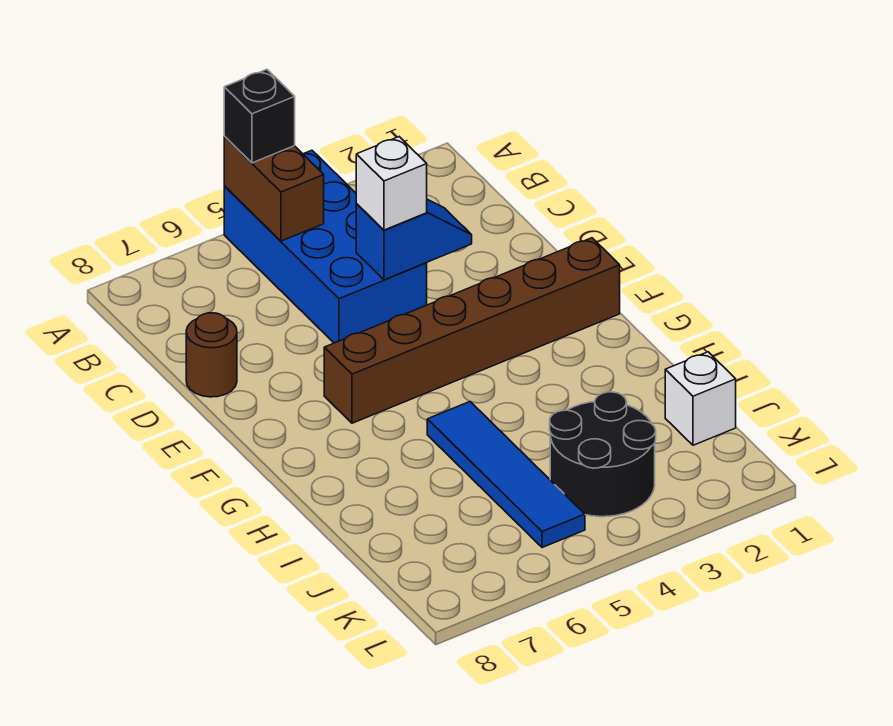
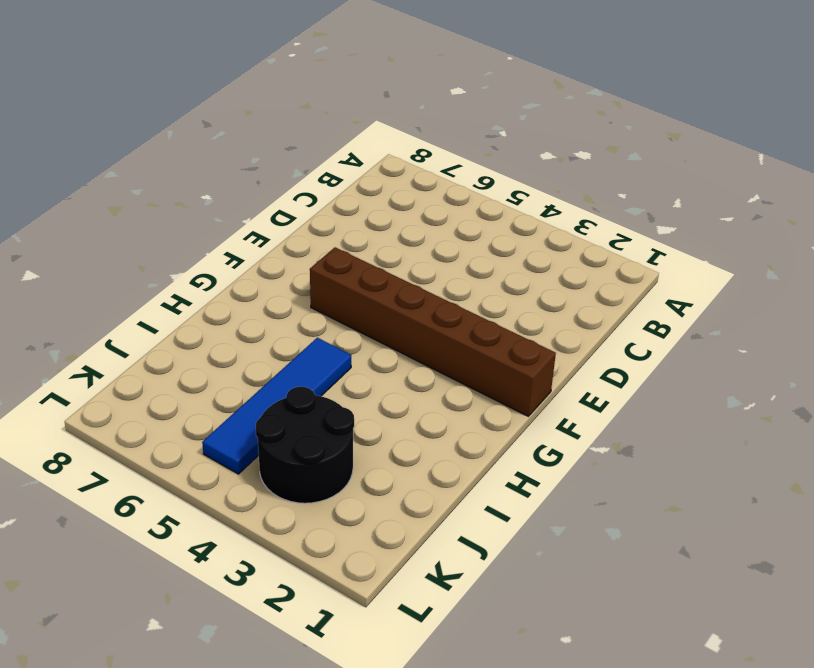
none -> blue 2x4 brick [224,150,427,343]
none -> brown 1x1 round brick [186,313,237,397]

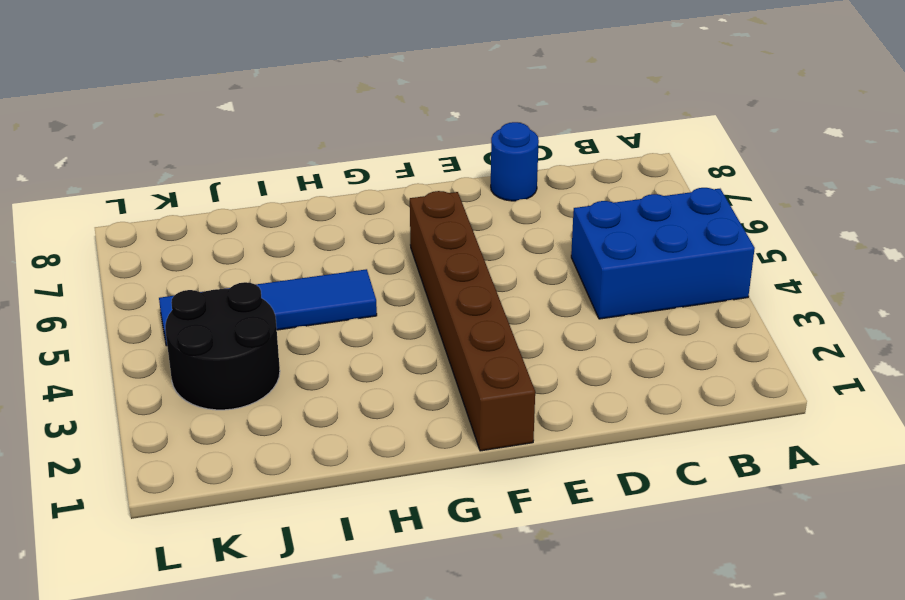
blue 2x3 brick [571,188,755,319] -> blue 2x4 brick [224,150,427,343]
blue 1x1 round brick [491,122,539,201] -> brown 1x1 round brick [186,313,237,397]
none -> white 1x1 brick [665,352,736,445]
none -> brown 1x2 brick [224,137,324,241]

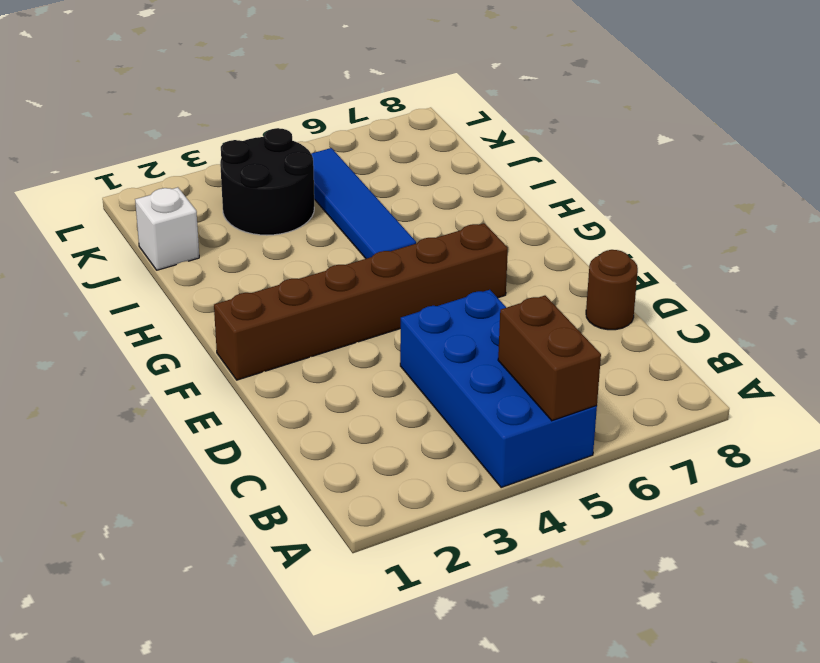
none -> blue 1x2 slope [356,199,472,280]
none -> black 1x1 brick [224,70,295,163]

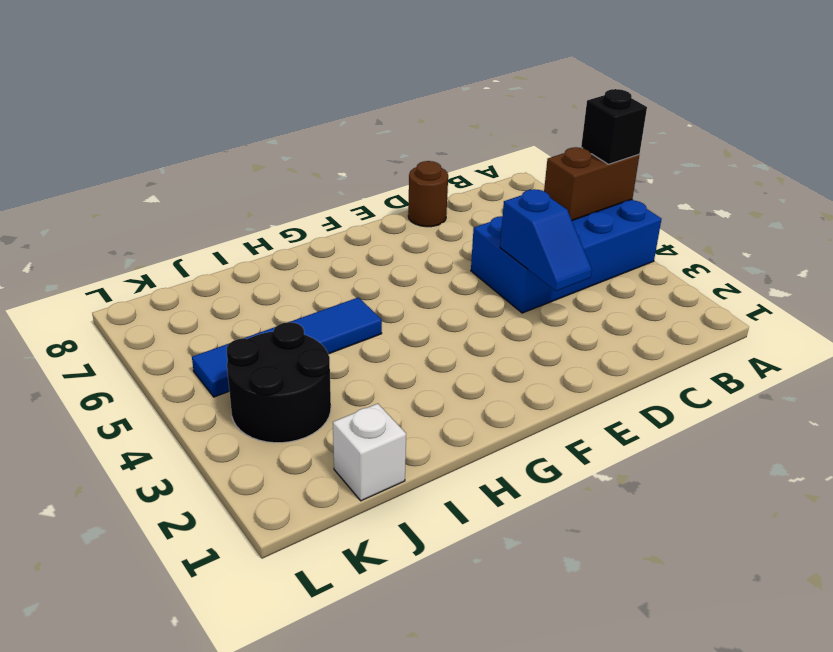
none -> brown 1x6 brick [324,238,620,423]
none -> white 1x1 brick [356,137,427,230]

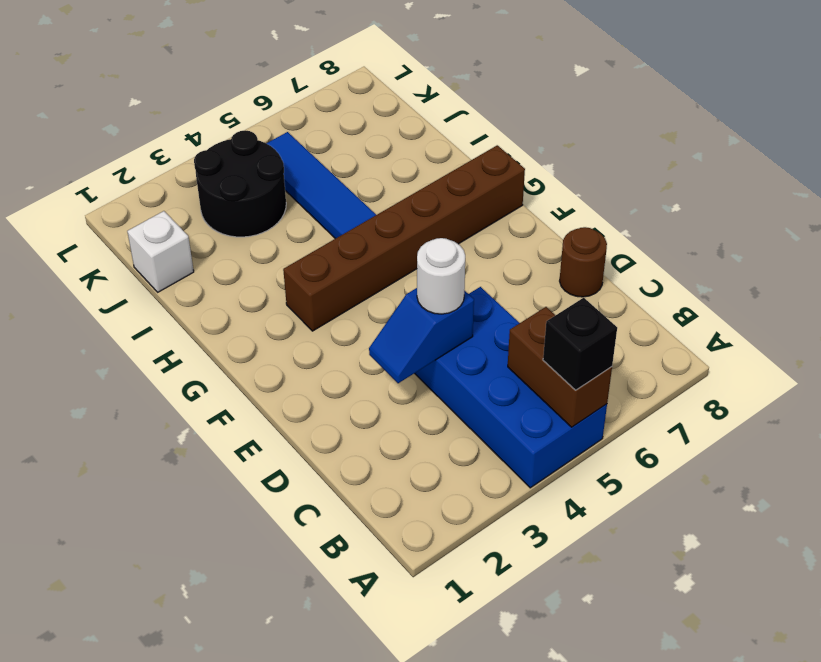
white 1x1 round brick [417,238,465,314] -> white 1x1 brick [356,137,427,230]
brown 1x6 brick [283,145,525,331] -> brown 1x6 brick moved to [324,238,620,423]

